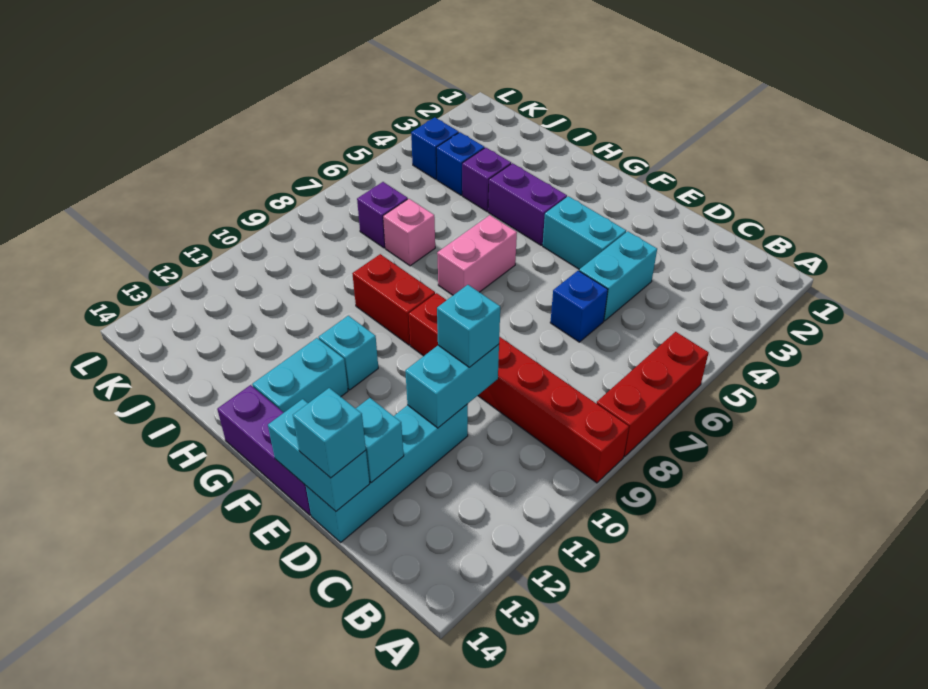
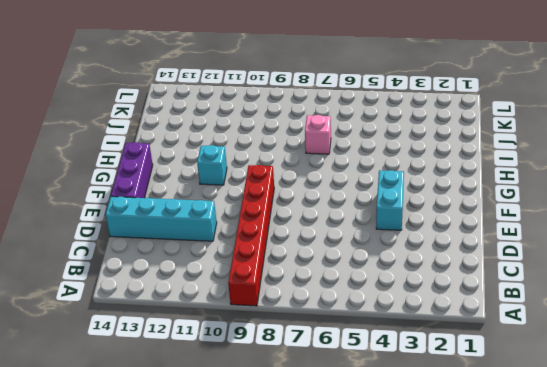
none -> red 1x3 brick [597,332,709,457]
none -> cyan 1x2 brick [579,231,657,321]
none -> blue 1x1 brick [550,271,608,342]

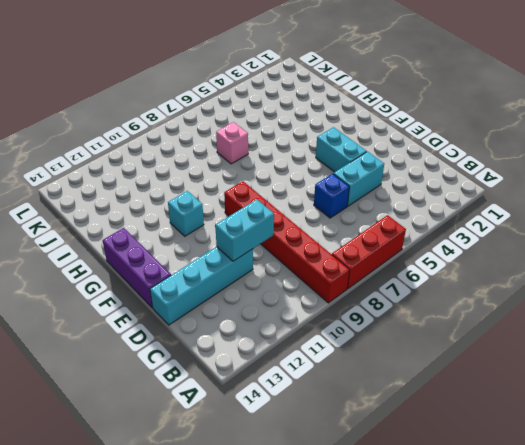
none -> purple 1x2 brick [488,163,567,245]
none -> pink 1x2 brick [437,215,517,295]
none -> red 1x2 brick [352,254,435,345]

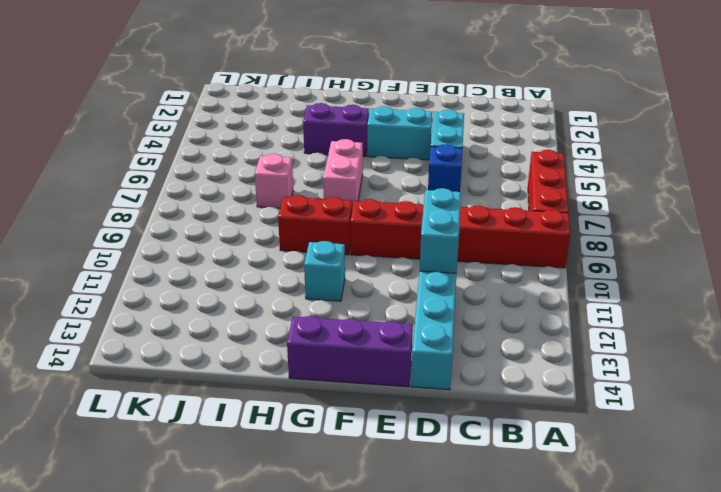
none -> cyan 1x2 brick [252,338,348,412]
none -> purple 1x1 brick [462,148,511,211]
none -> blue 1x1 brick [436,132,485,195]

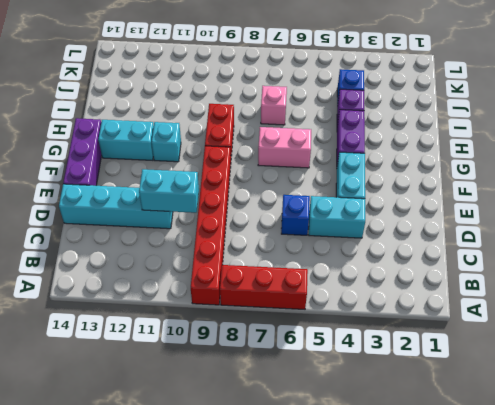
none -> purple 1x1 brick [357,182,408,248]
none -> blue 1x1 brick [411,117,459,179]
none -> cyan 1x1 brick [356,398,404,483]

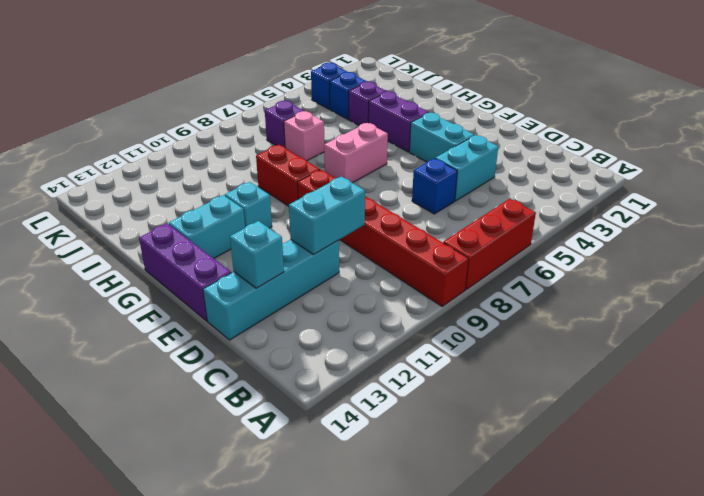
none -> cyan 1x2 brick [268,399,370,511]
none -> cyan 1x1 brick [437,285,500,367]
none -> cyan 1x1 brick [293,388,366,478]

